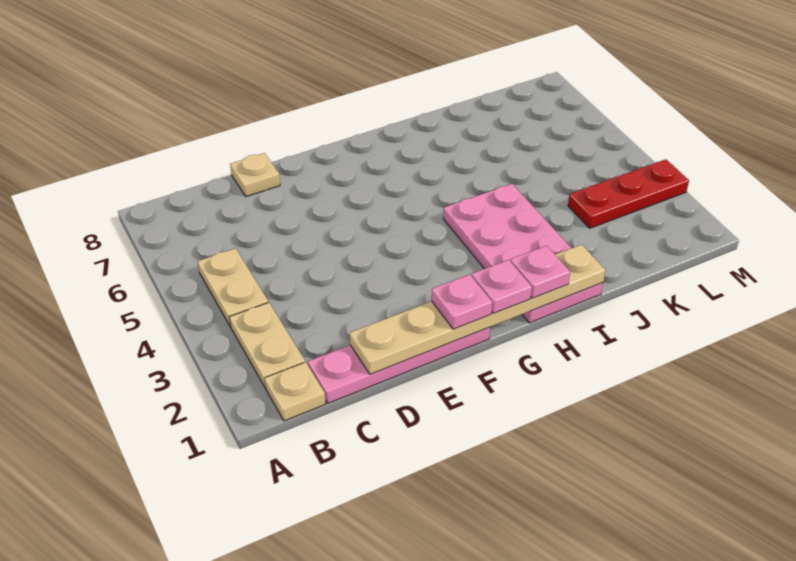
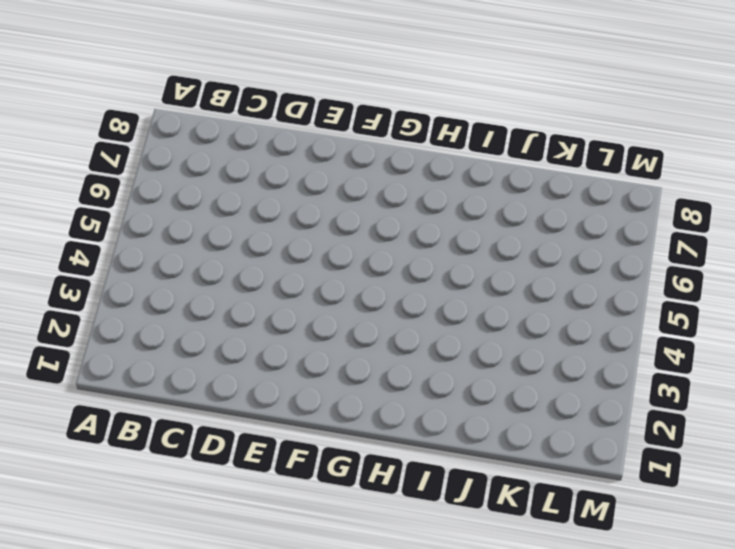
none -> tan 1x1 plate [265,362,325,421]
none -> tan 1x2 plate [229,302,305,388]

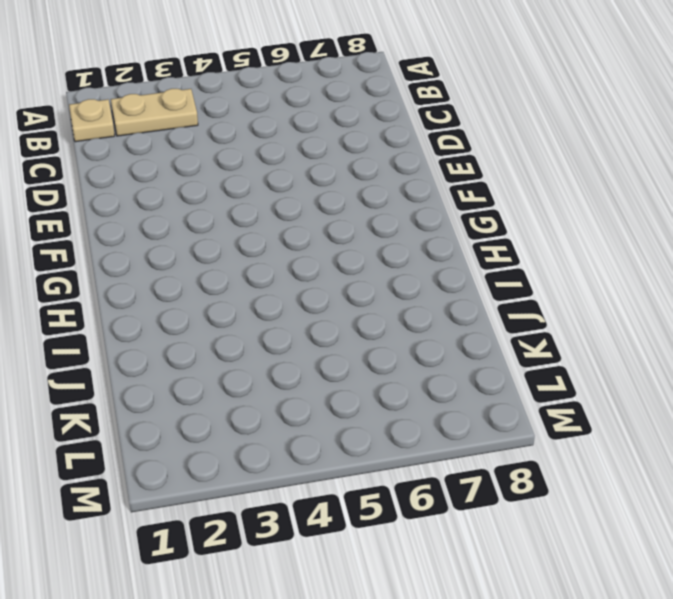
none -> tan 1x2 plate [198,248,268,327]
none -> pink 1x4 plate [308,327,490,403]

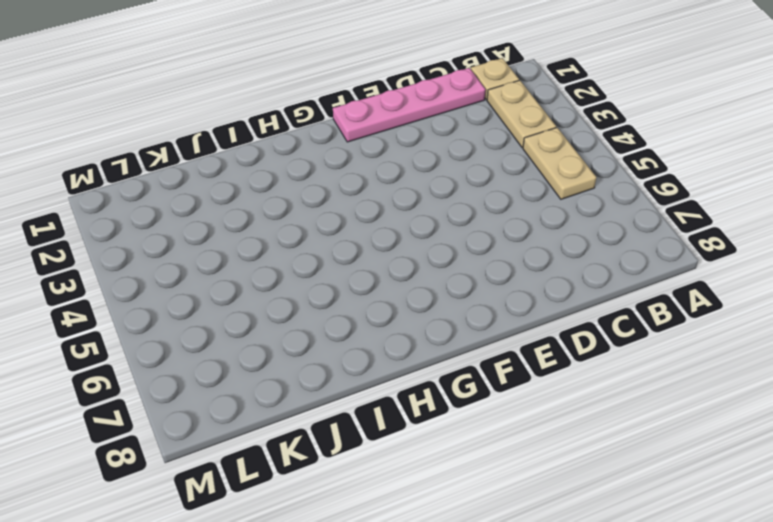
none -> tan 1x1 plate [230,153,280,197]
none -> pink 2x4 plate [443,184,603,323]

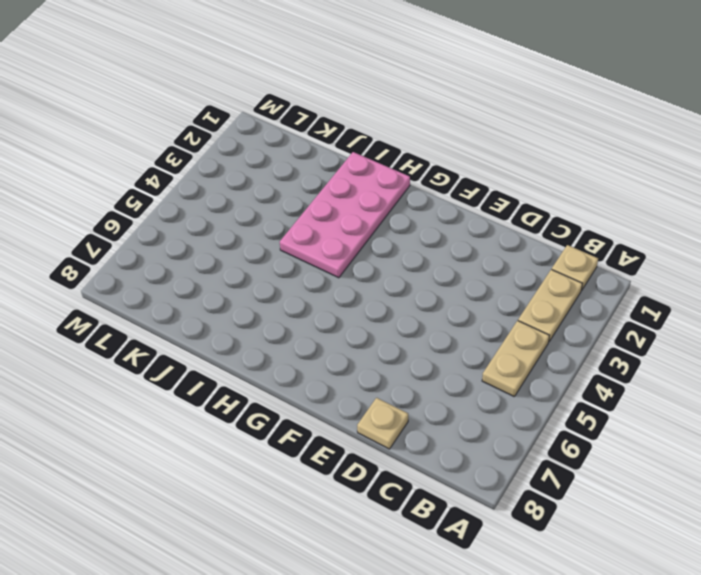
none -> pink 1x4 plate [308,327,490,403]
none -> red 1x3 plate [568,159,689,228]

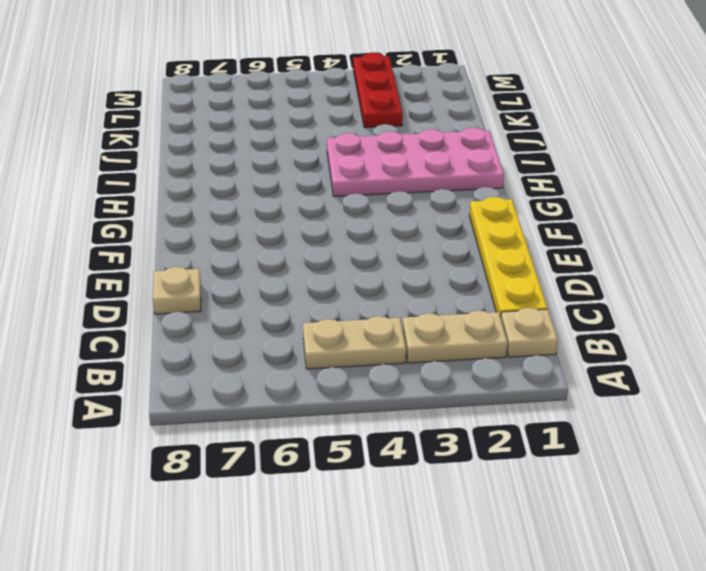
yellow 1x4 plate [469,197,548,317] -> pink 1x4 plate [308,327,490,403]
none -> tan 1x6 plate [350,245,605,374]
none -> pink 1x1 plate [432,274,492,329]

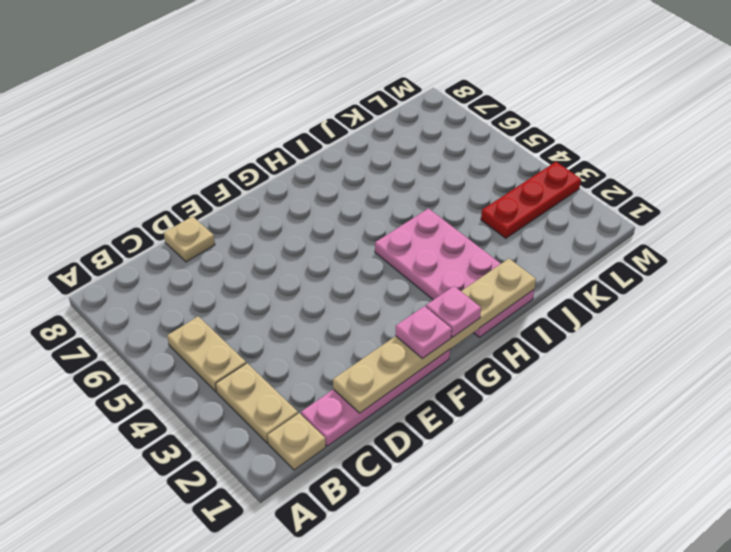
none -> pink 1x1 plate [510,246,570,298]

